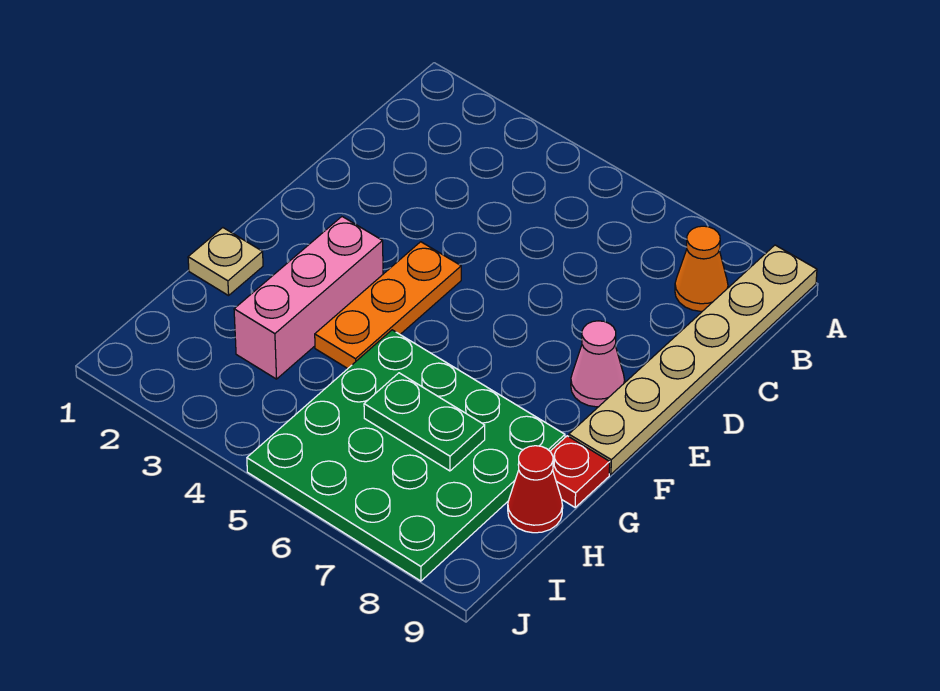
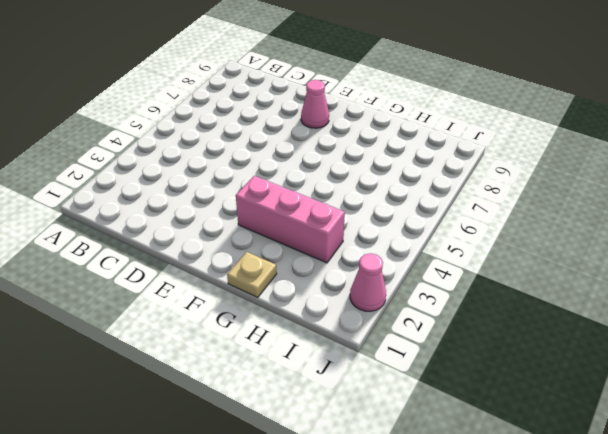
pink 1x1 cone [350,253,386,311] -> none
none -> tan 1x6 plate [569,245,817,474]
none -> orange 1x1 cone [675,226,728,311]

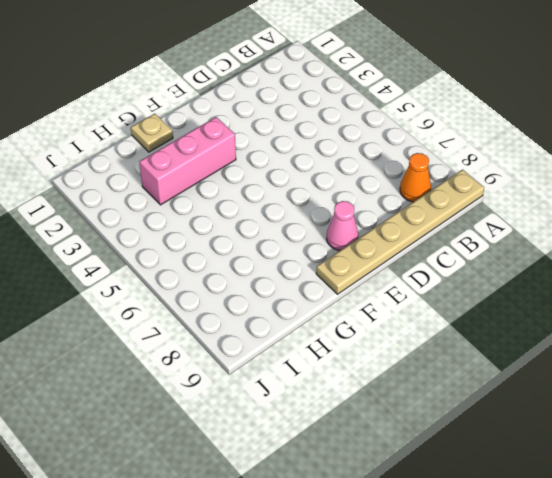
none -> orange 1x3 plate [315,242,461,369]
none -> green 4x4 plate [247,330,565,581]

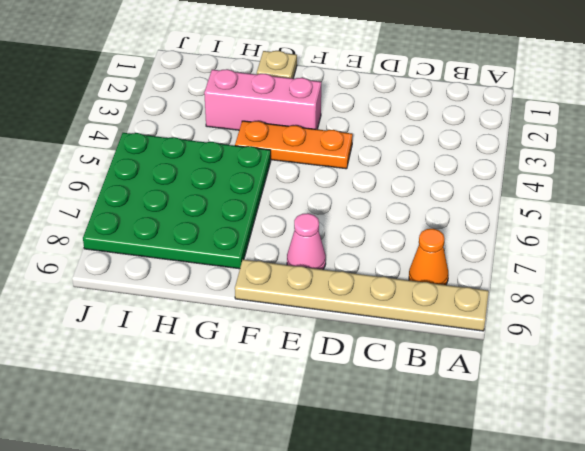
none -> red 1x1 plate [550,436,610,507]
none -> red 1x1 cone [508,446,563,533]

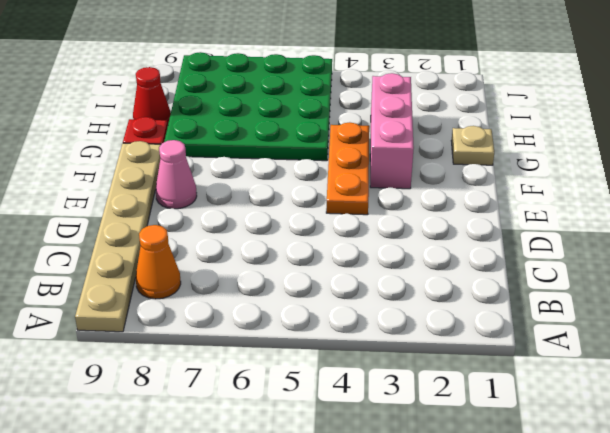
none -> green 1x2 plate [364,373,485,471]

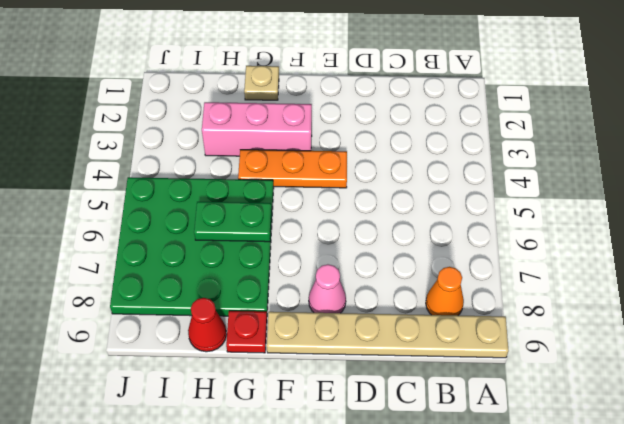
green 1x2 plate [194,202,272,242] -> green 1x2 plate turned to [364,373,485,471]

